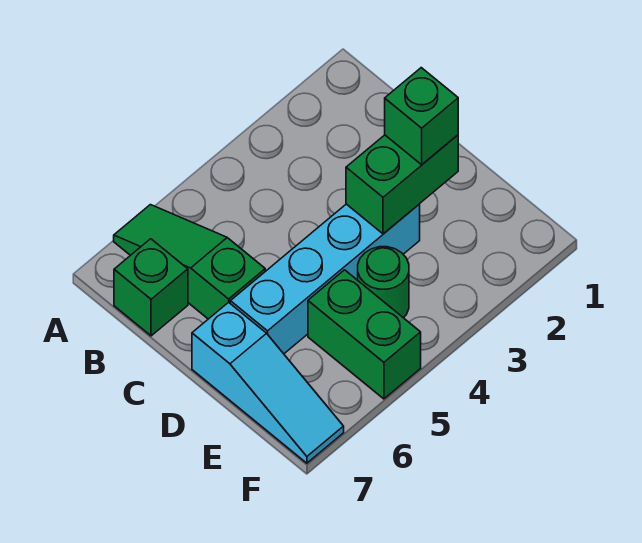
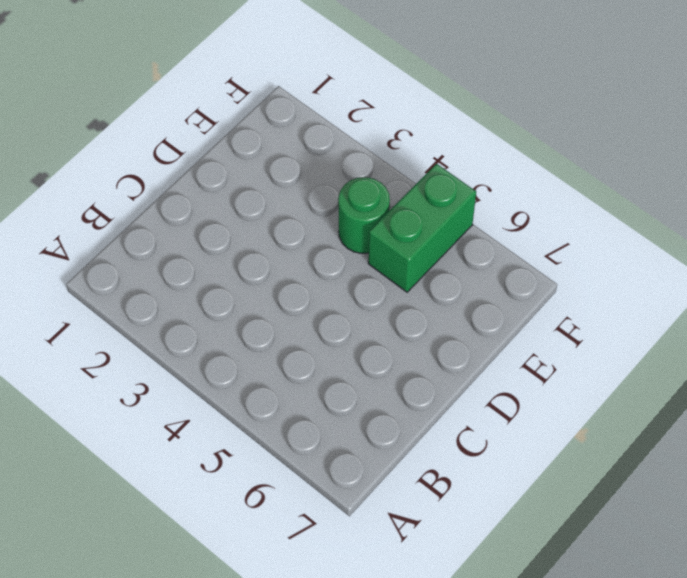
none -> green 1x3 slope [114,205,265,319]
none -> green 1x1 brick [114,239,188,336]

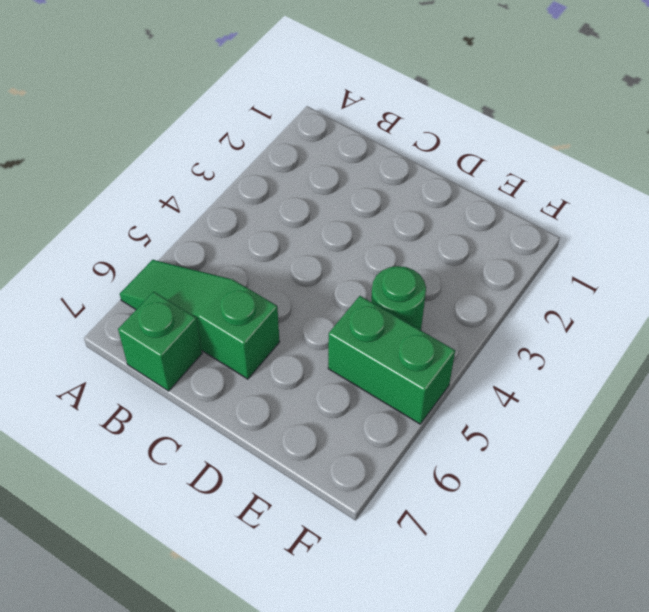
none -> cyan 1x4 brick [230,204,420,354]
none -> cyan 1x3 slope [192,302,344,463]

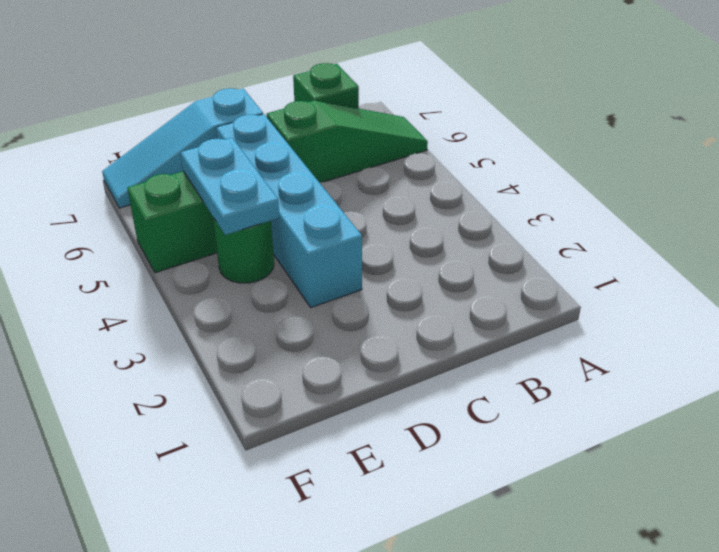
cyan 1x2 plate [180,138,279,235] -> none
none -> green 1x2 brick [346,135,458,234]
none -> green 1x1 brick [385,68,458,165]

